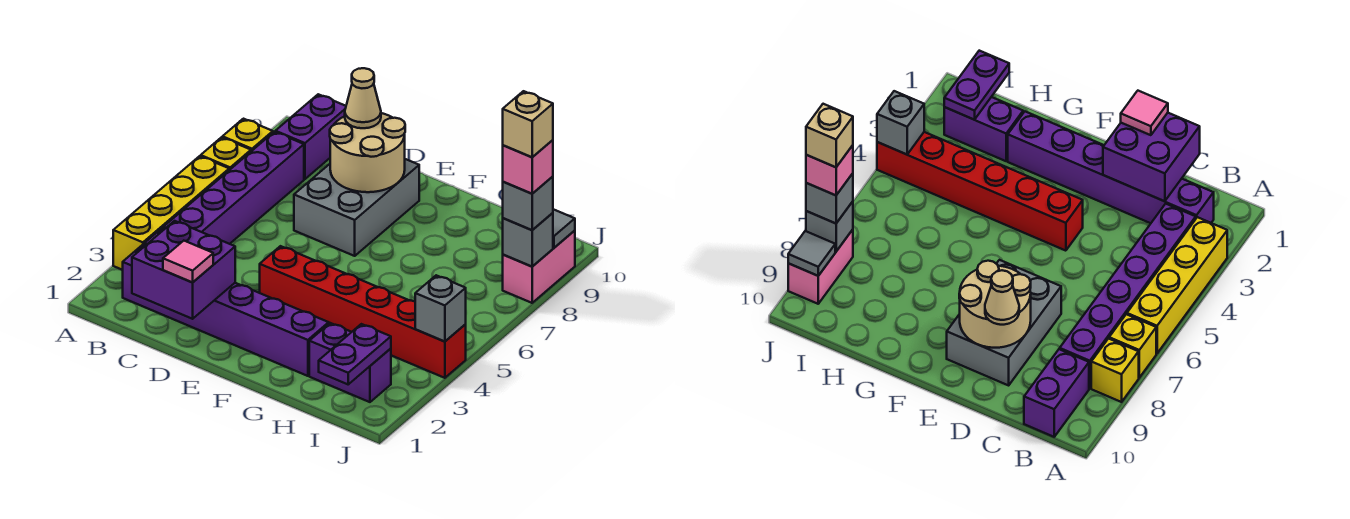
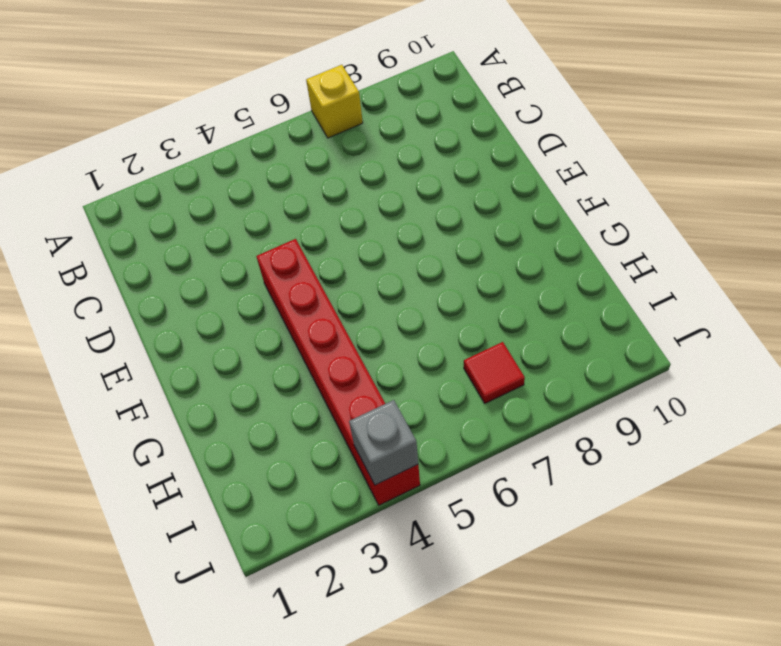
red 1x1 tile [464,342,525,403] -> none
none -> yellow 1x4 brick [113,156,229,270]
none -> yellow 1x1 brick [222,119,273,151]
none -> purple 1x6 brick [123,244,329,376]

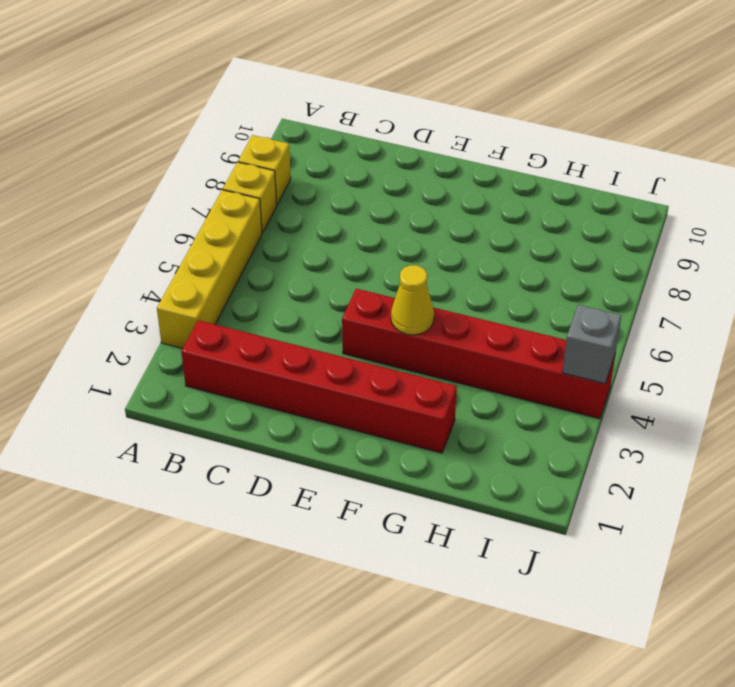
red 1x6 brick [182,320,457,453] -> purple 1x6 brick [123,244,329,376]
yellow 1x1 cone [391,265,434,335] -> none
none -> purple 1x6 brick [144,132,304,245]
none -> purple 1x2 brick [275,94,346,179]
none -> grey 2x3 brick [294,159,419,256]

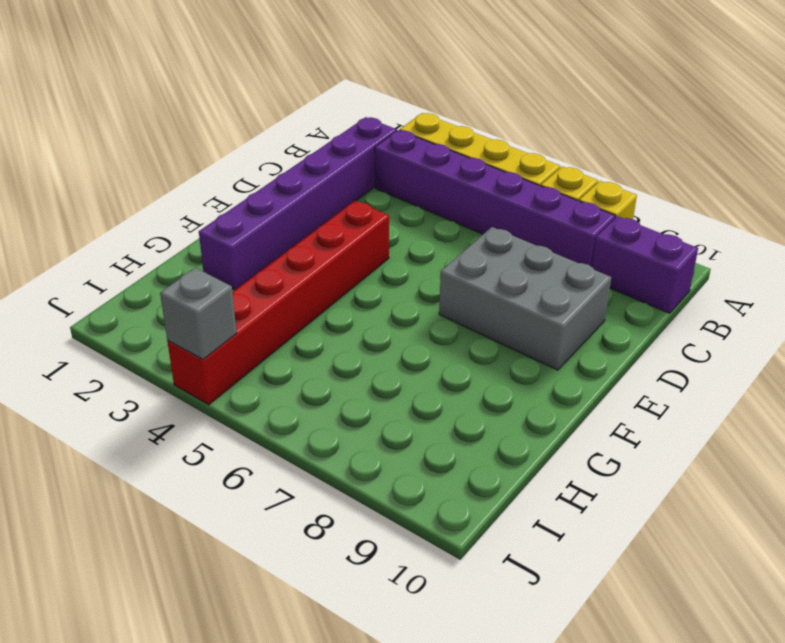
none -> purple 1x2 brick [309,323,391,402]
none -> pink 1x2 brick [503,231,575,303]
none -> purple 2x2 brick [132,221,235,319]

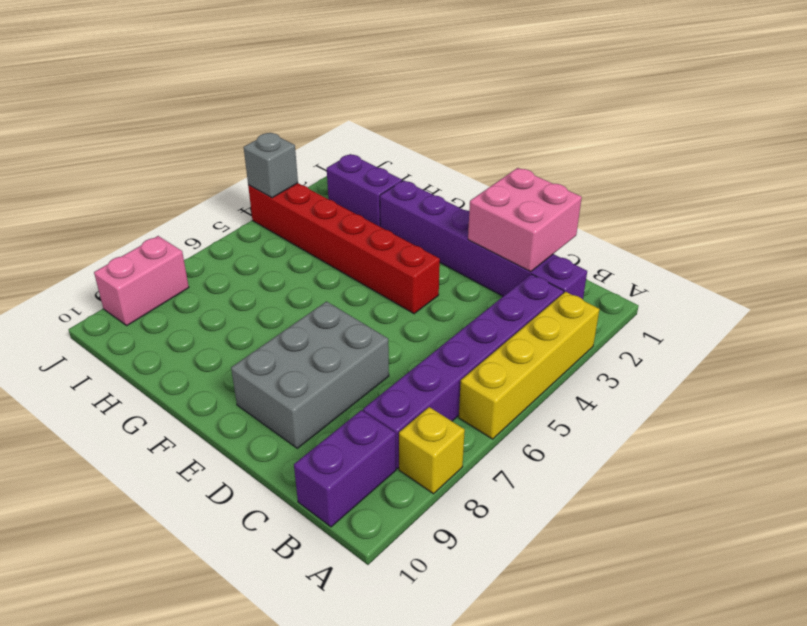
pink 2x2 brick [468,168,582,272] -> purple 2x2 brick [132,221,235,319]
none -> yellow 1x1 brick [201,137,251,170]
none -> tan 2x2 round brick [330,113,405,192]
none -> purple 1x2 plate [319,324,391,384]

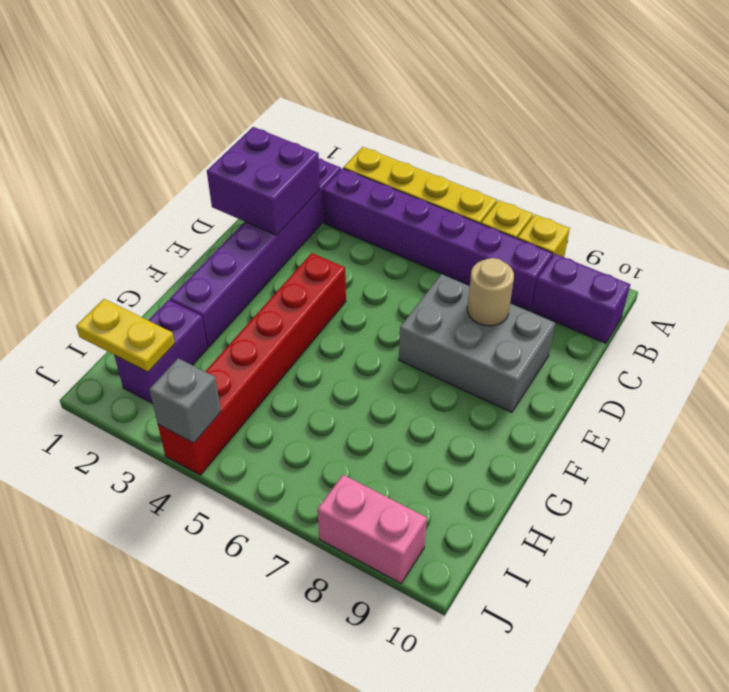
tan 1x1 round brick [467,258,514,326] -> tan 2x2 round brick [330,113,405,192]
yellow 1x2 plate [76,299,175,372] -> purple 1x2 plate [319,324,391,384]
none -> grey 1x1 brick [503,213,553,267]
none -> grey 1x1 tile [553,209,575,248]
none -> pink 1x1 tile [163,241,213,283]

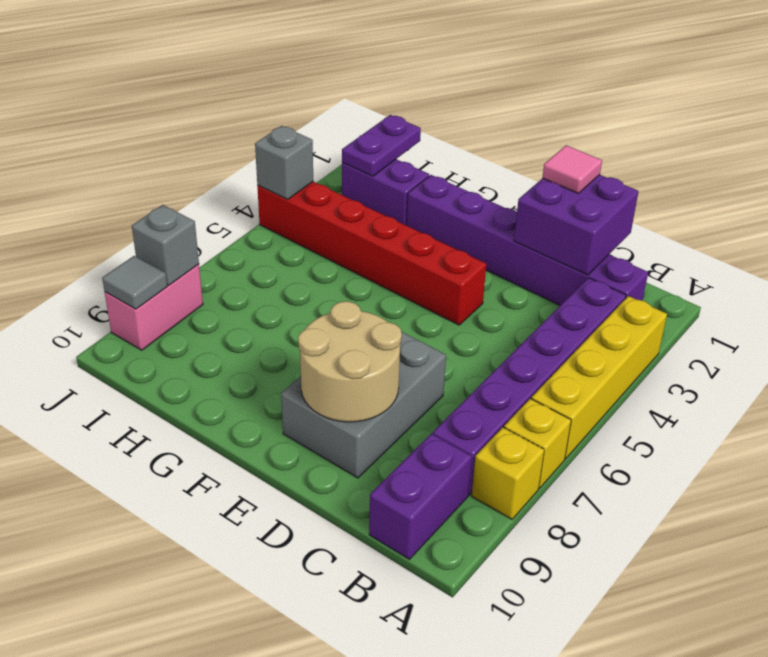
none -> tan 1x1 cone [345,68,381,128]
none -> grey 1x1 brick [503,177,553,230]
none -> pink 1x1 brick [503,140,553,194]

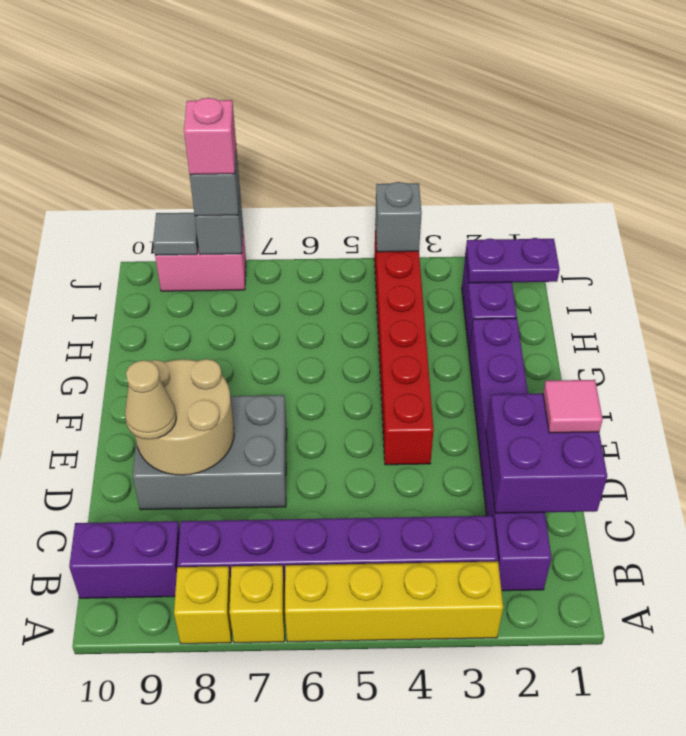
none -> tan 1x1 brick [503,91,553,157]

